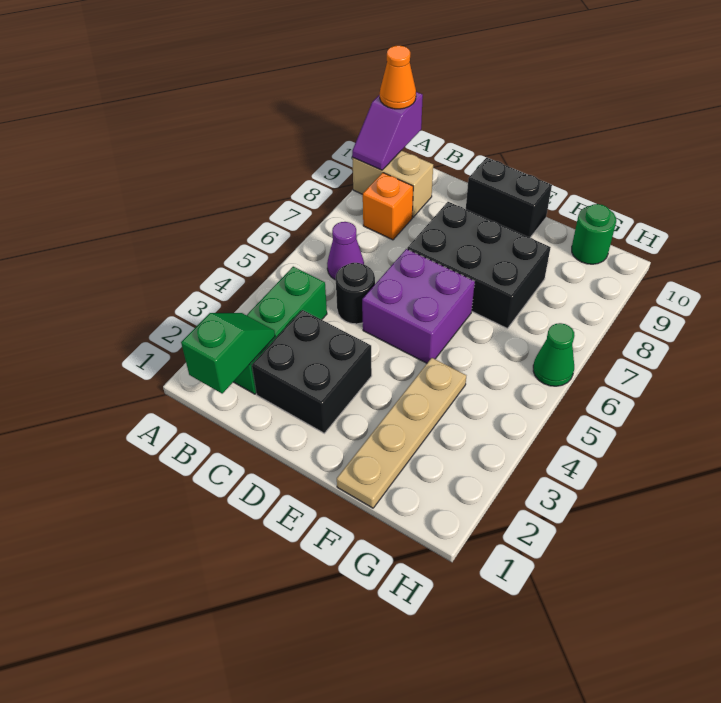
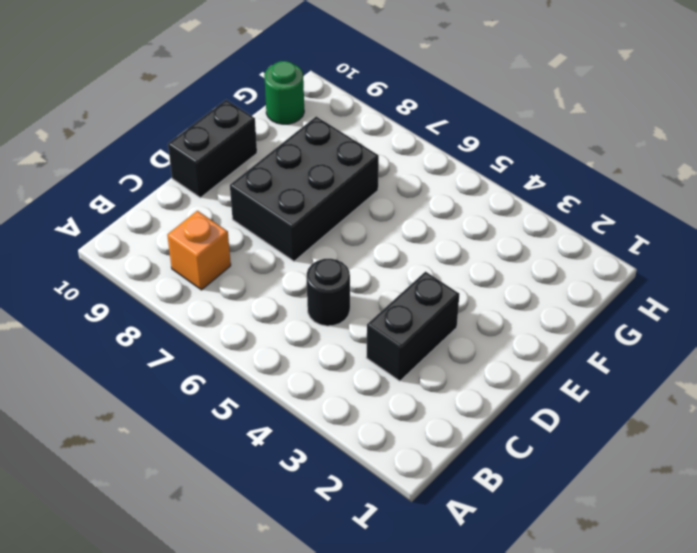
black 1x2 brick [366,272,459,381] -> black 2x2 brick [252,310,372,433]
none -> tan 1x2 brick [352,150,433,217]
none -> green 1x3 brick [234,267,327,394]
none -> purple 1x1 cone [327,222,364,280]

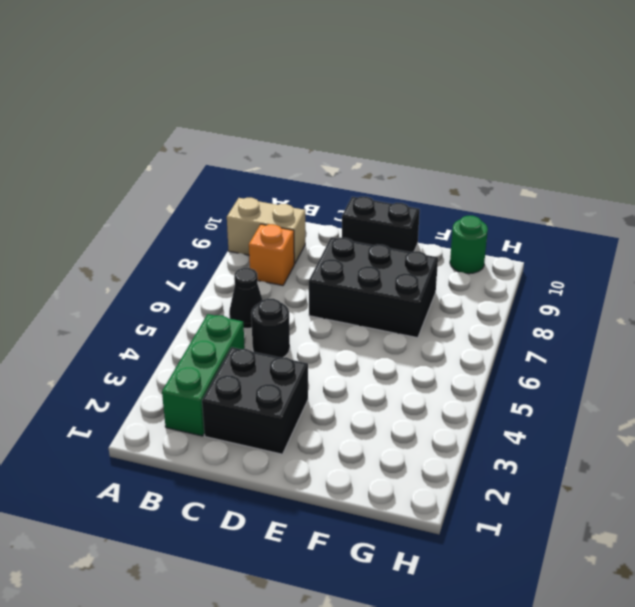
black 1x1 cone [229,268,262,329] -> purple 1x1 cone [327,222,364,280]
none -> purple 2x2 brick [362,249,475,363]
none -> tan 1x4 plate [337,358,466,508]
none -> green 1x1 cone [533,323,574,386]

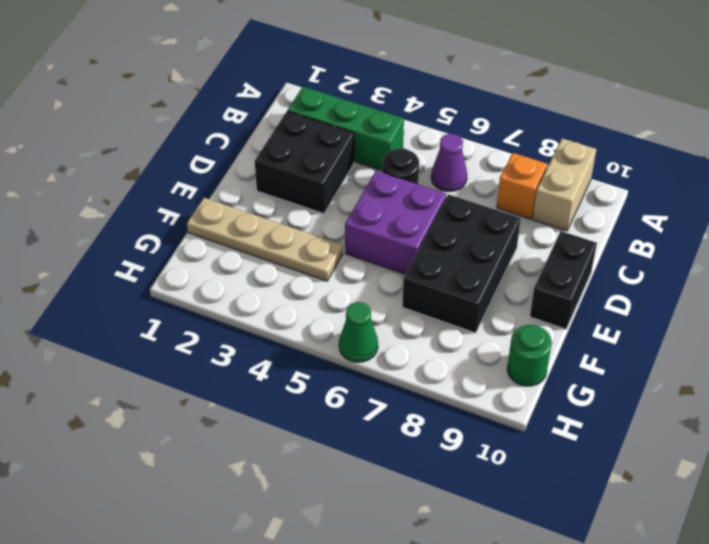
none -> purple 1x2 slope [352,92,423,170]
none -> green 1x2 slope [181,313,275,393]
none -> orange 1x1 cone [380,46,416,109]

